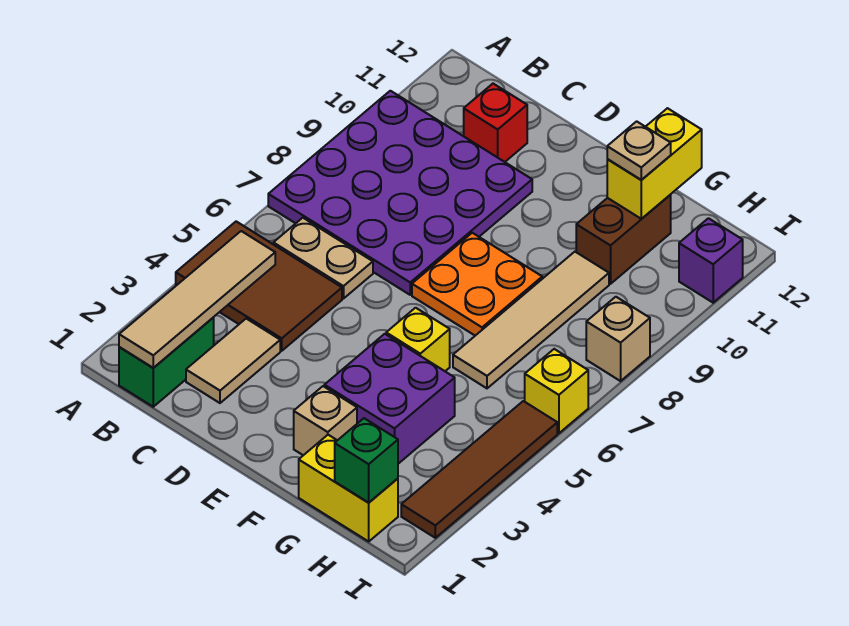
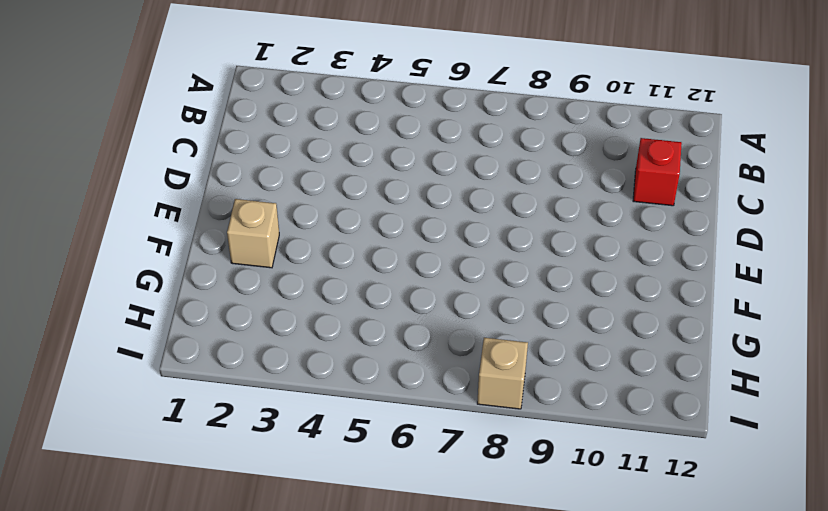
none -> brown 2x3 tile [176,221,342,351]
none -> purple 4x4 plate [268,91,532,295]
none -> green 1x2 brick [119,318,214,407]

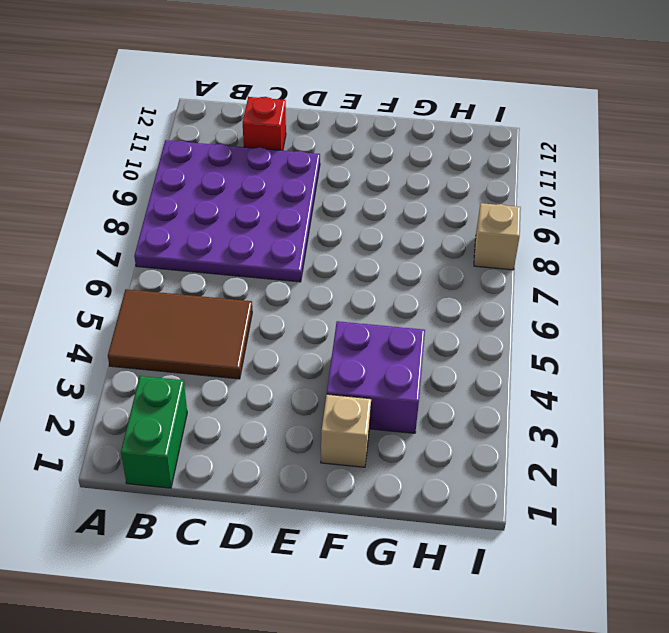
none -> tan 1x2 plate [273,218,373,299]
none -> tan 1x2 tile [186,319,280,403]
none -> orange 2x2 plate [412,233,542,336]

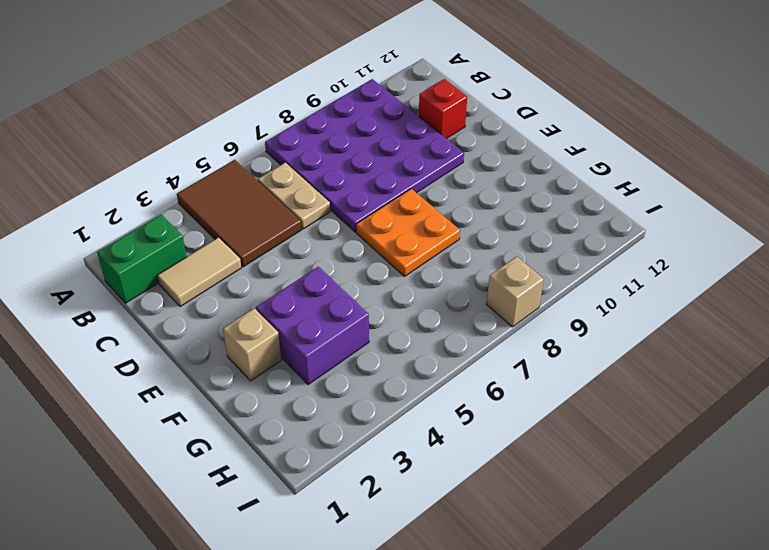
none -> yellow 1x1 brick [386,308,450,371]
none -> yellow 1x2 brick [299,435,398,541]
none -> tan 1x4 tile [453,252,609,388]

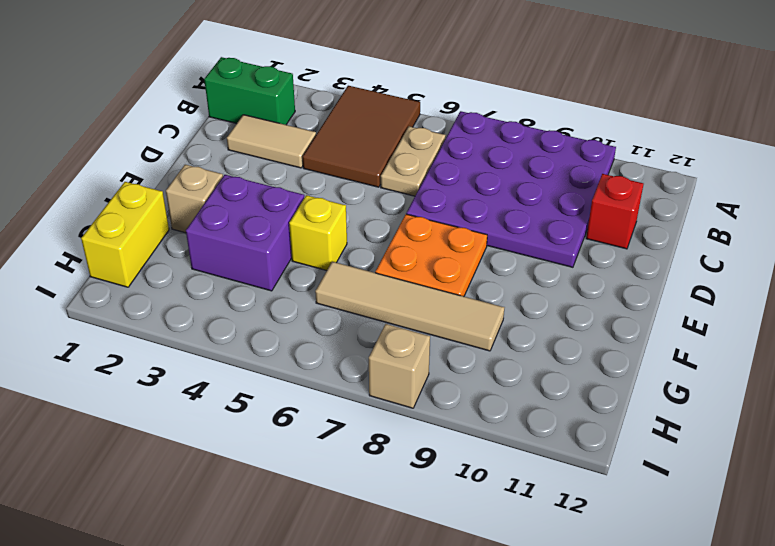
none -> brown 1x2 brick [576,195,671,284]
none -> brown 1x4 tile [401,401,557,538]
none -> yellow 1x1 brick [525,349,588,433]

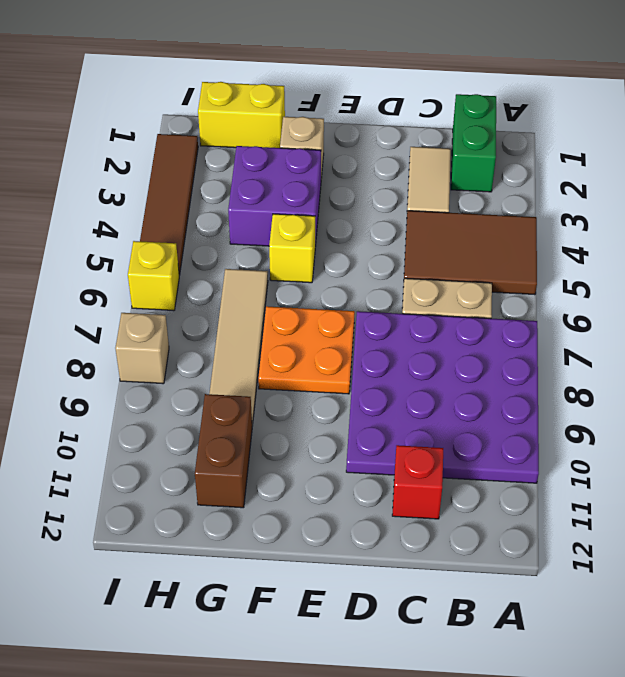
none -> purple 1x1 brick [679,218,743,303]
none -> tan 1x4 tile [119,231,275,368]
none -> yellow 1x2 brick [607,108,702,219]

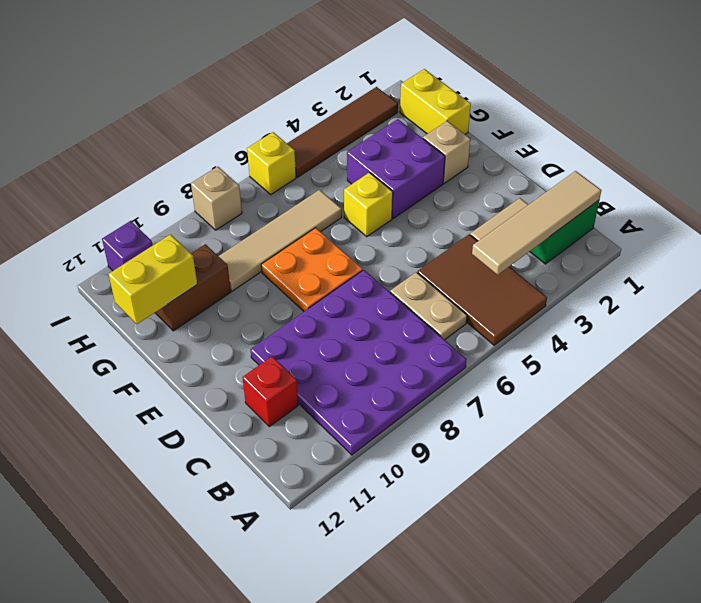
none -> green 1x1 brick [335,418,398,503]
none -> tan 1x1 plate [607,121,671,180]

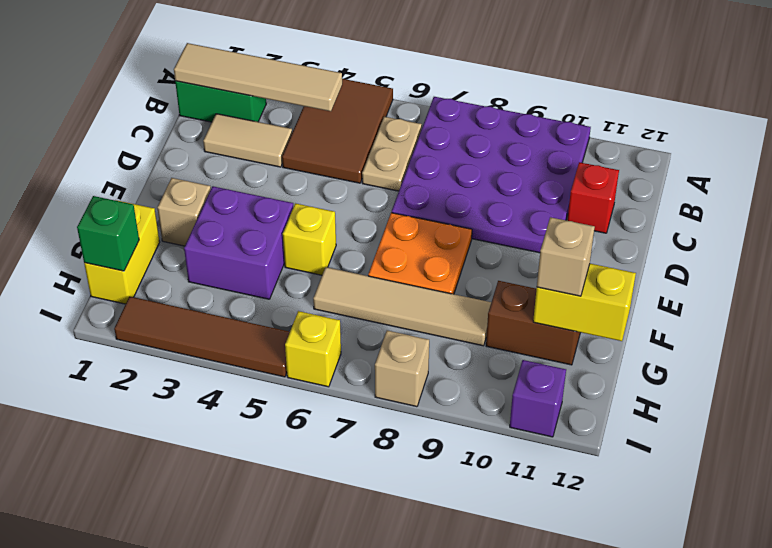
tan 1x1 brick [537,217,595,296] -> tan 1x1 plate [607,121,671,180]

